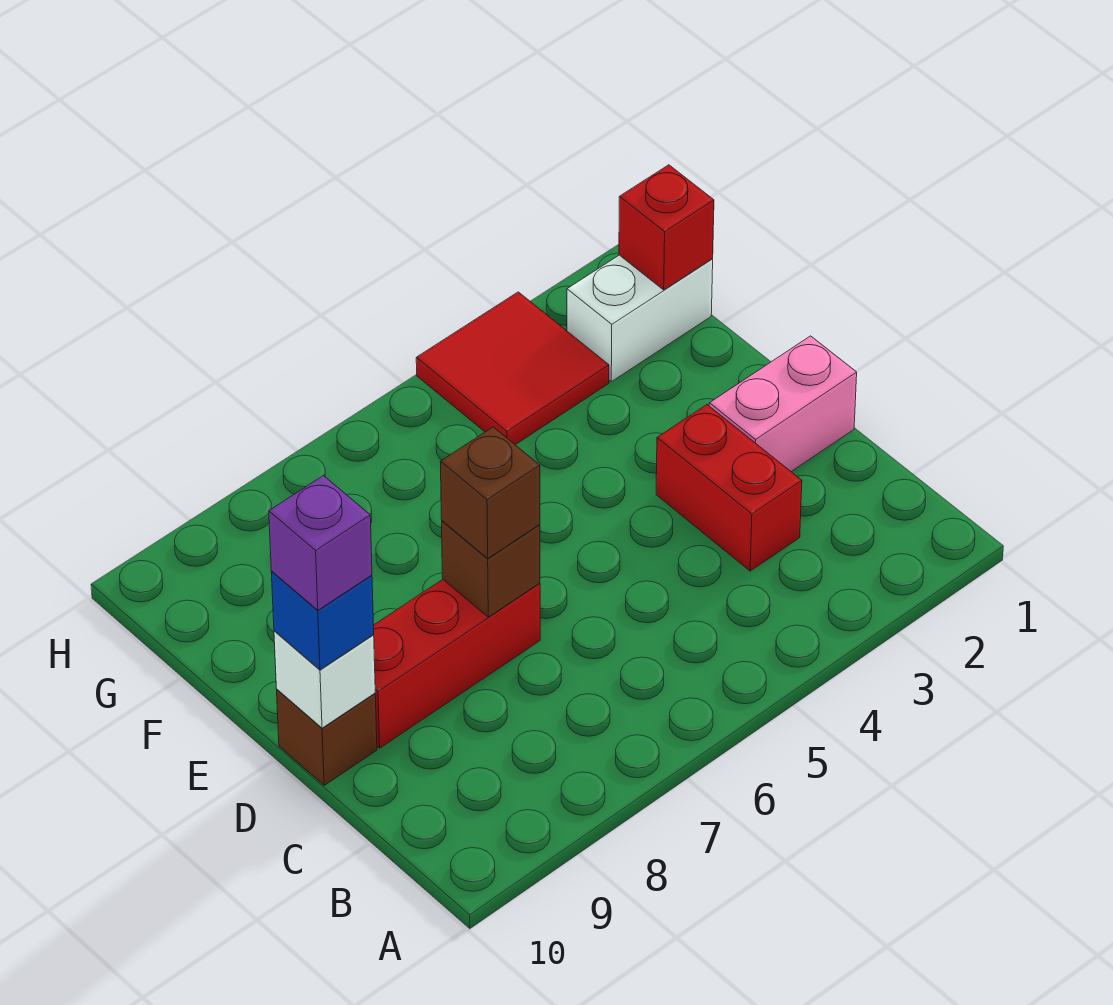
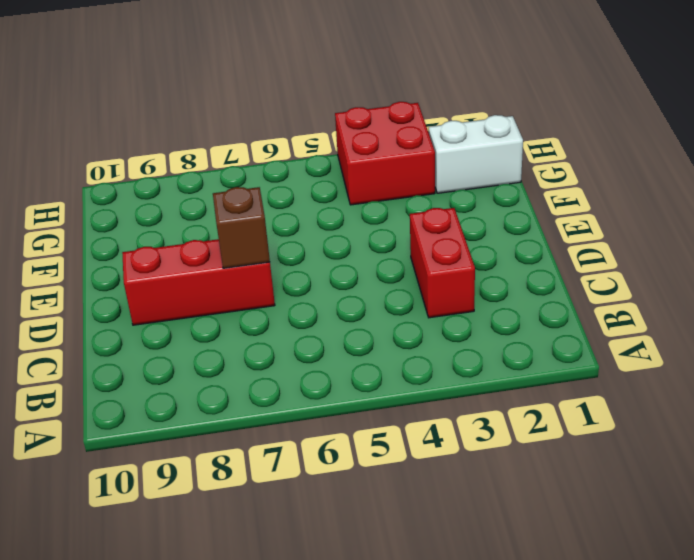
red 2x2 brick [335,102,435,205] -> red 2x2 tile [416,292,609,445]
none -> pink 1x2 brick [709,336,857,472]
none -> brown 1x1 brick [277,690,377,785]
none -> white 1x1 brick [274,631,375,728]

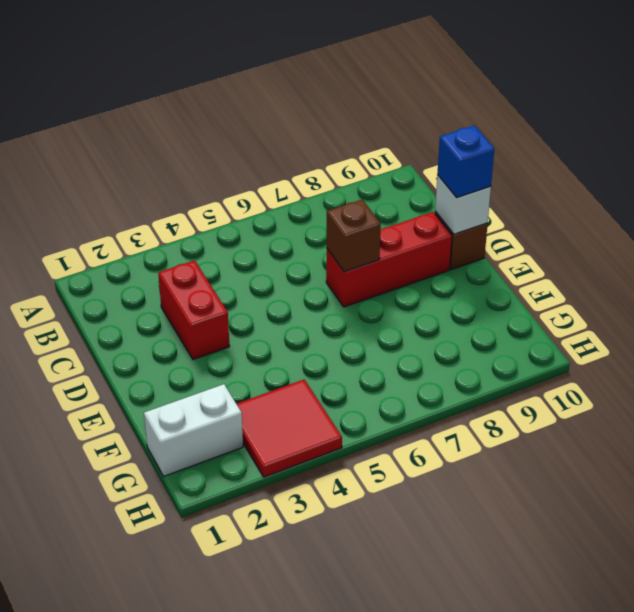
none -> pink 1x2 brick [709,336,857,472]
none -> red 1x1 brick [619,165,714,290]
none -> brown 1x1 brick [440,427,540,558]

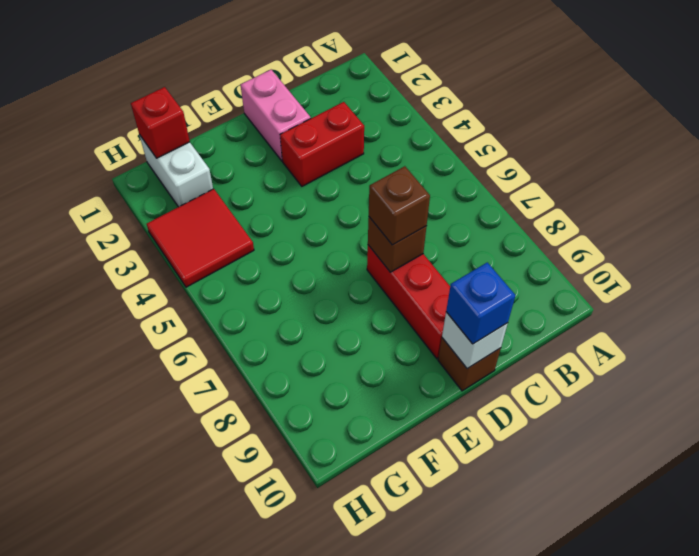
none -> purple 1x1 brick [269,476,372,610]

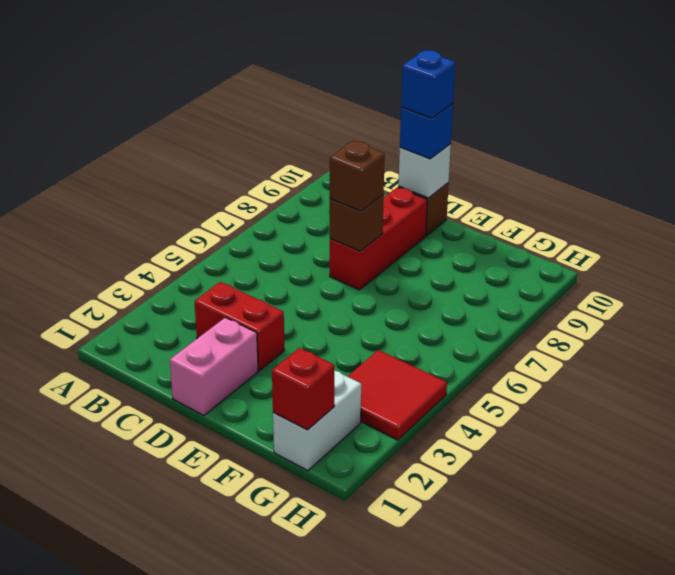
blue 1x1 brick [401,50,455,118] -> purple 1x1 brick [269,476,372,610]

